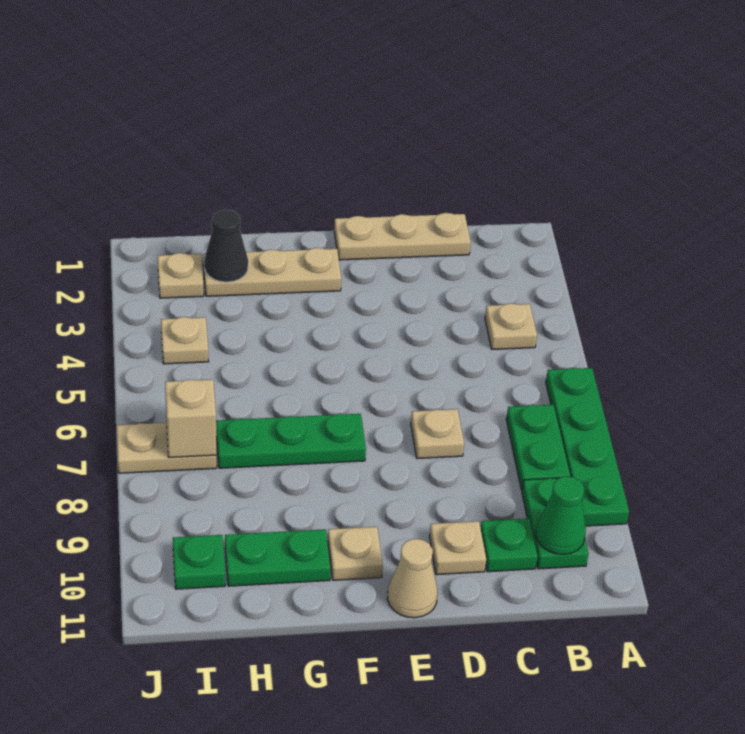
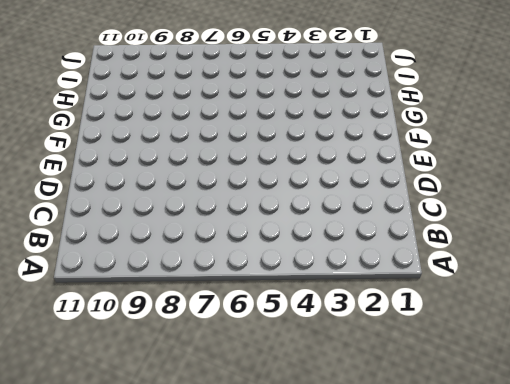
none -> green 1x4 plate [546,368,629,526]
none -> tan 1x1 plate [485,303,537,350]
none -> green 1x2 plate [506,405,570,490]

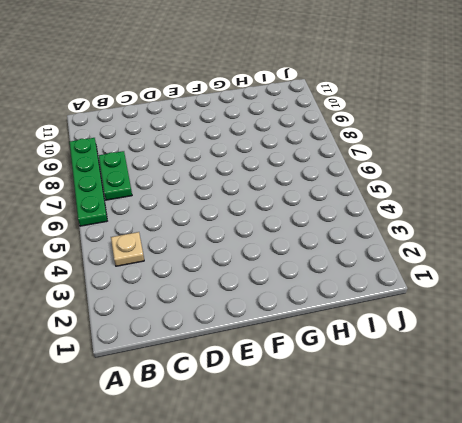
none -> green 1x2 plate [522,478,589,569]
none -> tan 1x3 plate [334,213,471,260]
none -> green 1x1 plate [481,519,538,572]

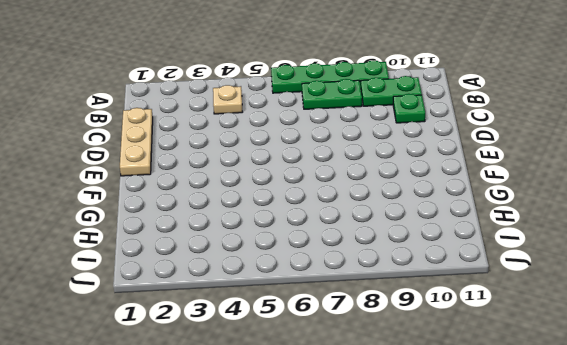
none -> tan 1x1 plate [411,409,464,459]
none -> tan 1x1 plate [429,521,486,575]
none -> tan 1x1 cone [387,539,438,618]

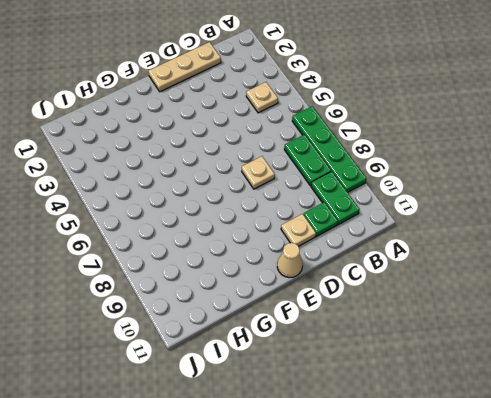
none -> tan 1x3 plate [203,248,341,296]
none -> green 1x3 plate [216,414,366,468]
none -> tan 1x1 plate [328,527,383,580]

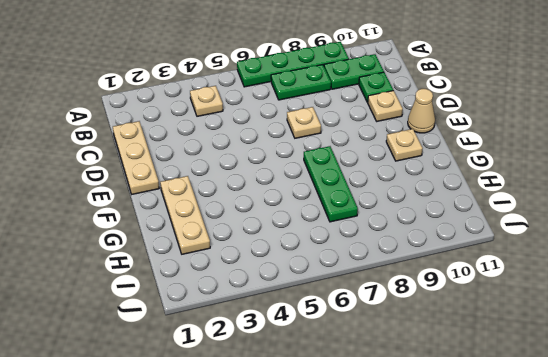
none -> green 1x2 plate [225,529,331,586]
none -> tan 1x1 plate [158,253,204,298]
none -> tan 1x1 plate [161,317,209,364]

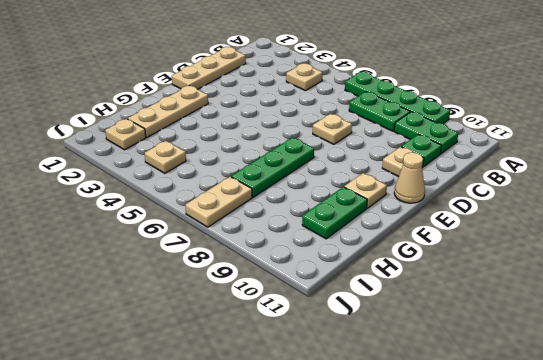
none -> green 1x1 plate [173,535,225,589]
none -> green 1x1 cone [536,476,586,554]
none -> black 1x1 cone [204,210,248,282]

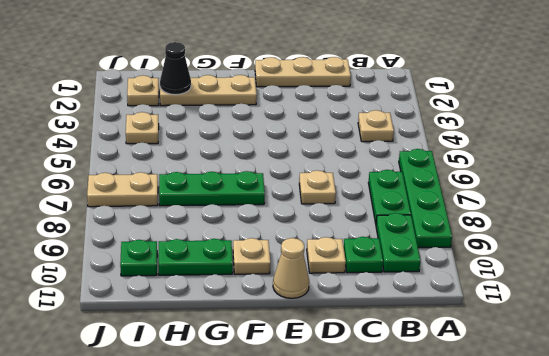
none -> green 1x1 cone [536,476,586,554]
none -> tan 1x1 brick [165,379,216,457]

